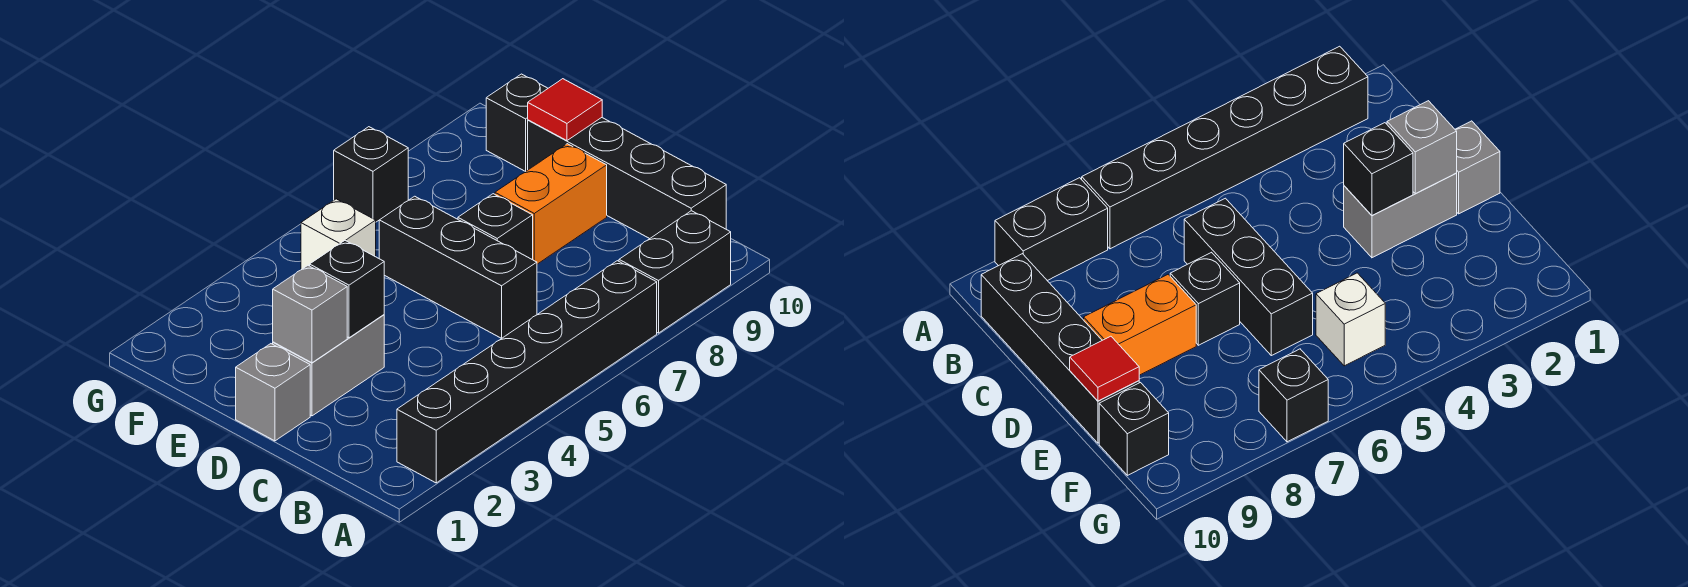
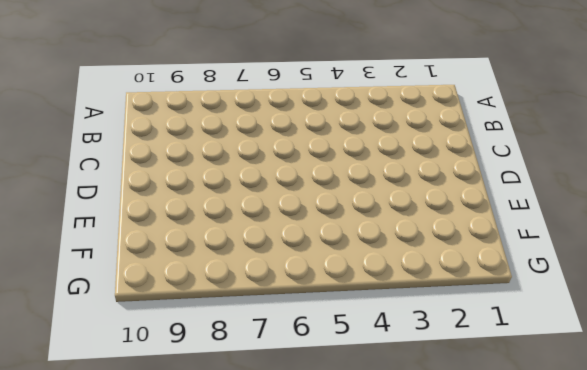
none -> black 1x6 brick [397,261,657,483]
none -> black 1x2 brick [619,211,731,333]
none -> black 1x4 brick [528,118,726,239]

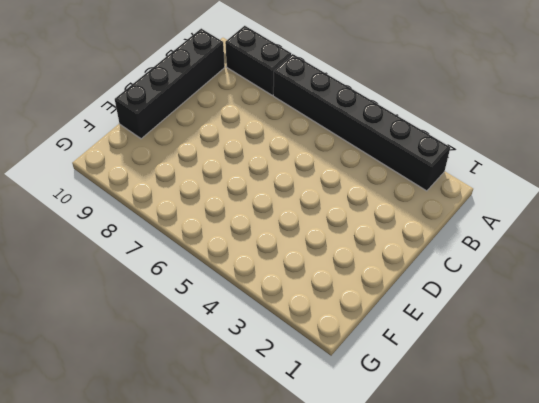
none -> black 1x3 brick [379,196,537,339]
none -> grey 1x1 brick [236,344,310,441]
none -> grey 1x2 brick [273,315,384,416]

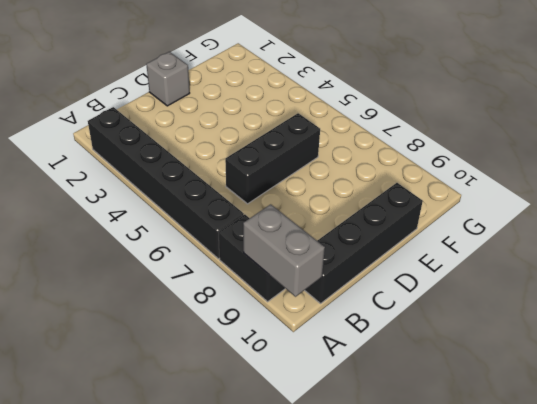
grey 1x2 brick [243,204,325,297] -> grey 1x2 brick moved to [273,315,384,416]
none -> black 1x1 brick [458,194,533,260]
none -> orange 1x2 brick [495,144,607,264]
none -> white 1x1 brick [301,199,376,270]

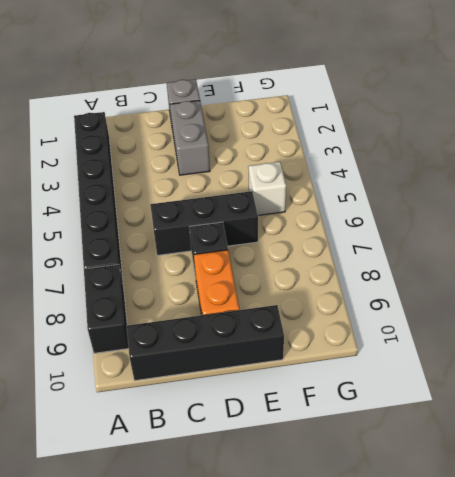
none -> black 1x1 brick [486,74,548,172]
none -> black 1x1 brick [334,127,408,222]
none -> grey 1x1 brick [273,266,347,363]

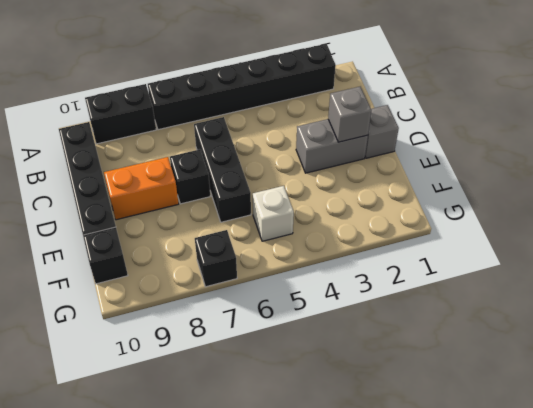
none -> black 1x1 brick [310,240,384,338]
none -> red 1x1 tile [528,79,602,141]

